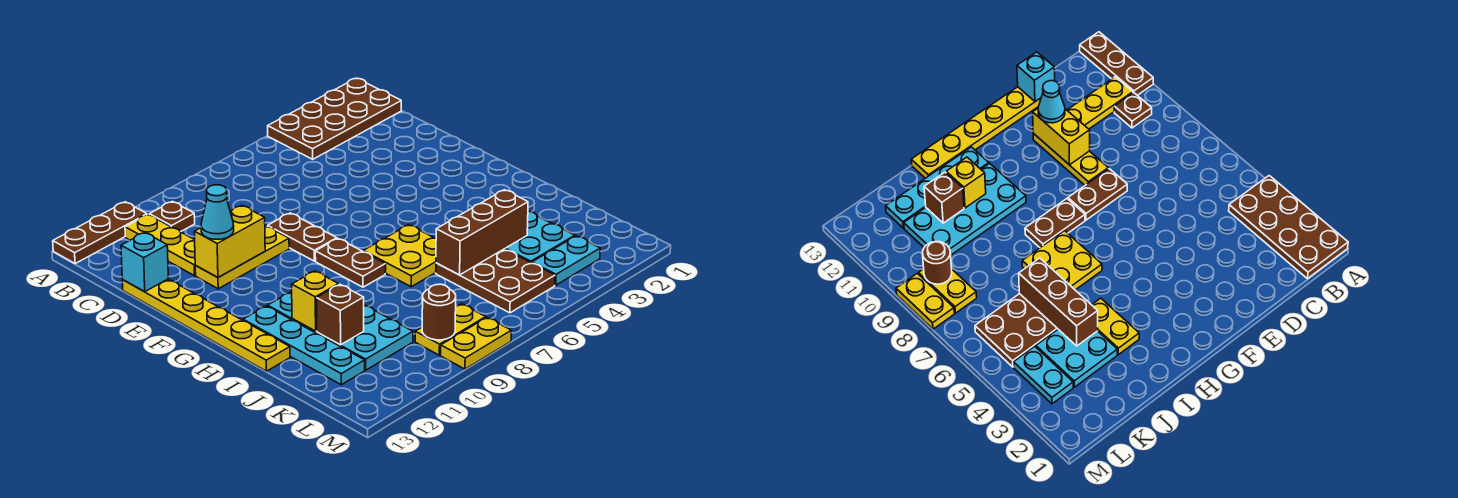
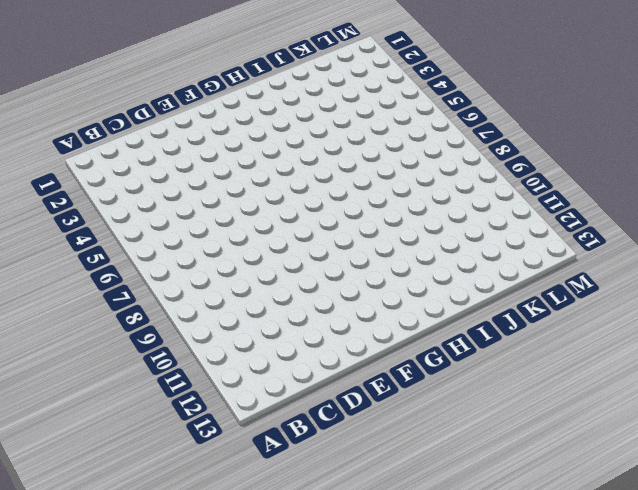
none -> brown 2x4 plate [268,78,401,159]
none -> brown 1x3 plate [53,202,147,264]
none -> brown 1x1 plate [149,201,195,232]

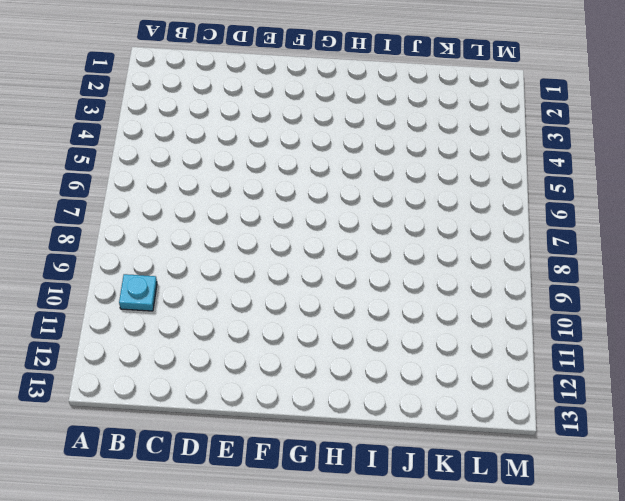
cyan 1x1 plate [119,274,157,311] -> brown 1x1 plate [149,201,195,232]
none -> brown 2x4 plate [268,78,401,159]
none -> brown 1x3 plate [53,202,147,264]
none -> yellow 1x3 plate [125,214,196,276]

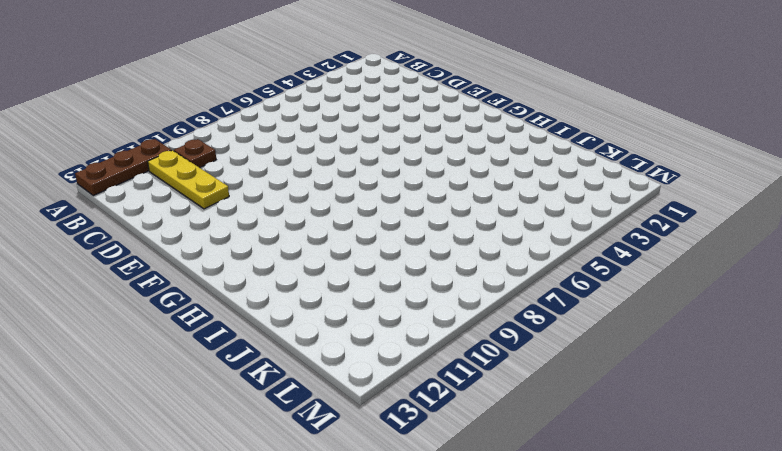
none -> brown 2x4 plate [268,78,401,159]
none -> yellow 1x6 plate [122,279,290,371]
none -> brown 1x2 plate [268,213,337,261]

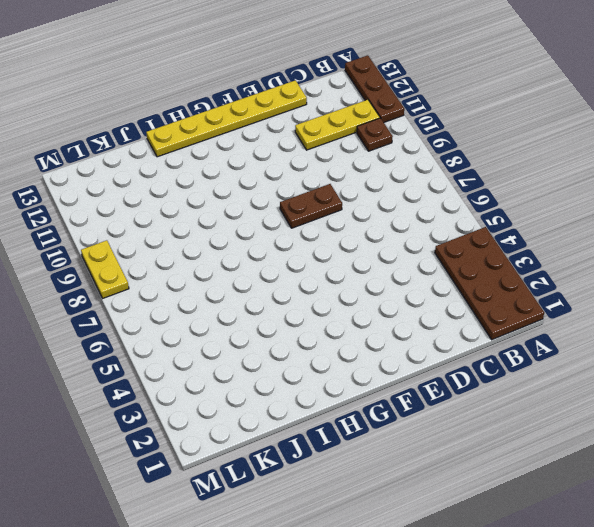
none -> yellow 1x3 plate [195,226,289,289]
none -> brown 1x2 plate [315,239,386,287]
none -> yellow 2x2 plate [363,225,436,287]

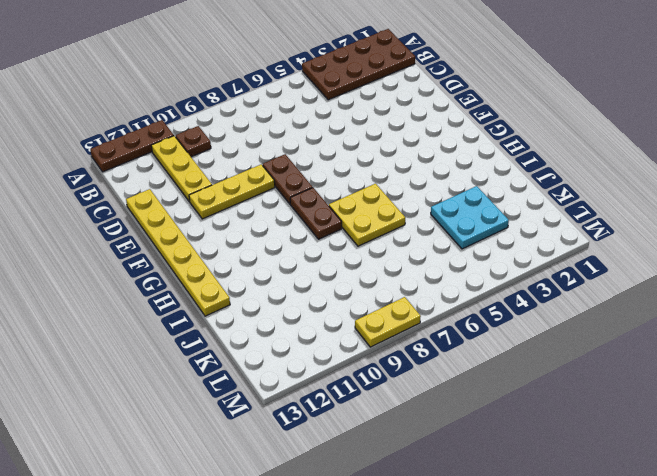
none -> cyan 2x4 plate [268,291,413,370]
none -> cyan 1x4 plate [243,306,365,385]
none -> yellow 1x2 plate [1092,298,1139,355]

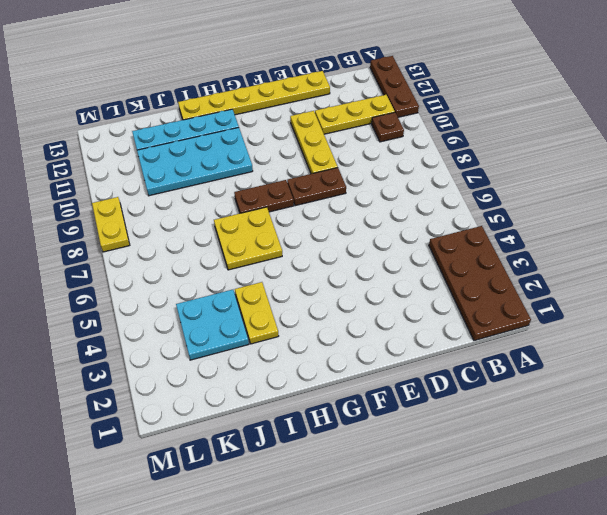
none -> brown 2x3 plate [436,249,555,313]
none -> cyan 1x2 plate [532,236,600,285]
none -> yellow 1x2 plate [415,304,486,355]

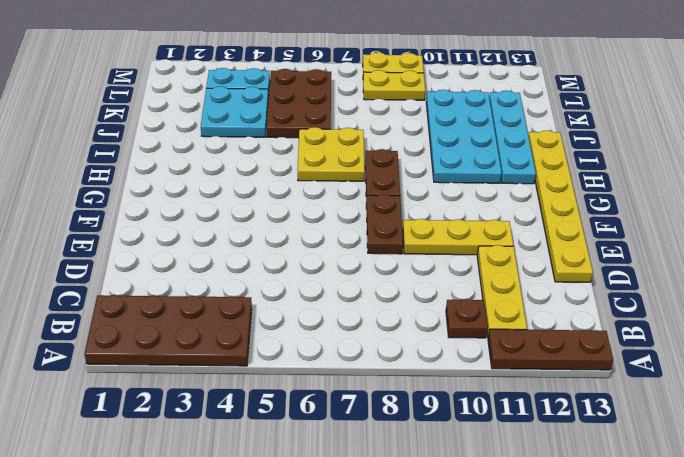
none -> yellow 1x2 plate [1092,298,1139,355]
none -> cyan 1x1 brick [121,233,168,292]
none -> yellow 1x2 brick [194,205,265,277]

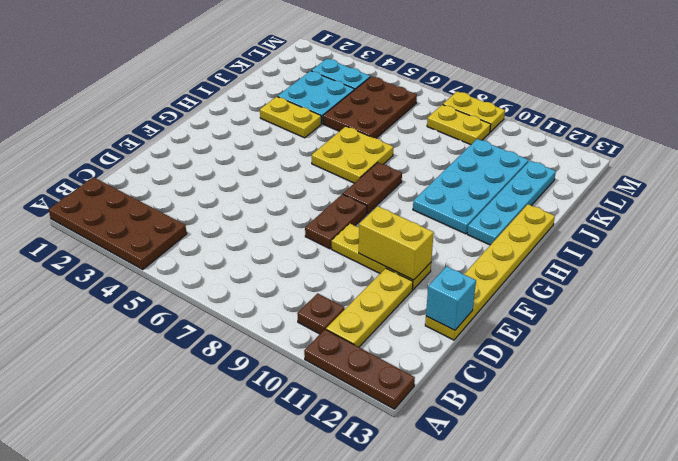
none -> yellow 1x1 brick [292,271,339,331]
none -> brown 1x3 brick [436,190,528,275]
none -> brown 1x1 brick [317,284,364,345]

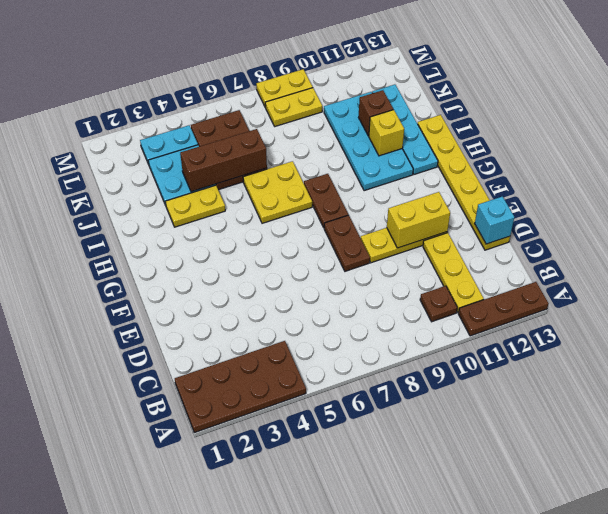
none -> brown 1x1 round brick [422,284,456,340]
none -> cyan 1x1 cone [201,185,234,239]

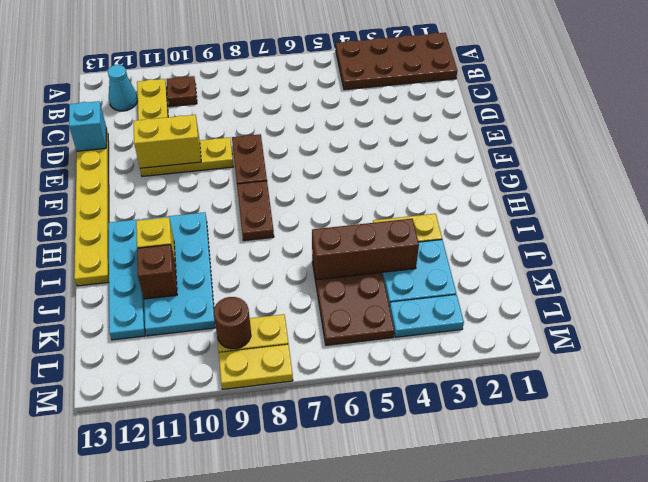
cyan 1x1 cone [108,65,138,111] -> cyan 1x1 cone moved to [201,185,234,239]
none -> brown 1x3 plate [53,202,147,264]
none -> yellow 2x2 plate [363,225,436,287]

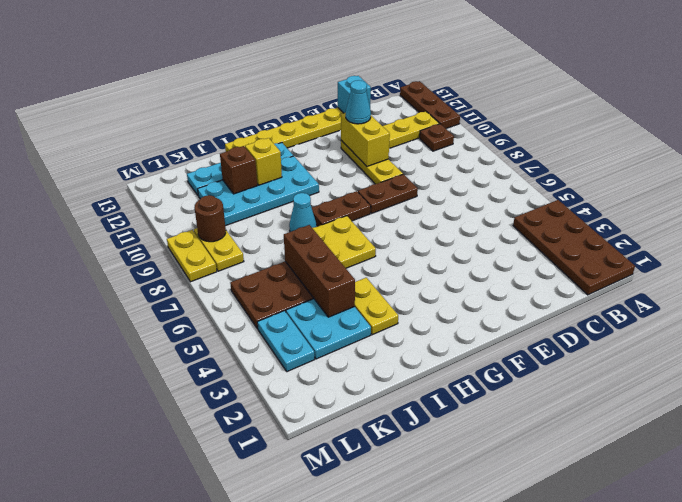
cyan 1x1 cone [289,193,316,232] -> none

